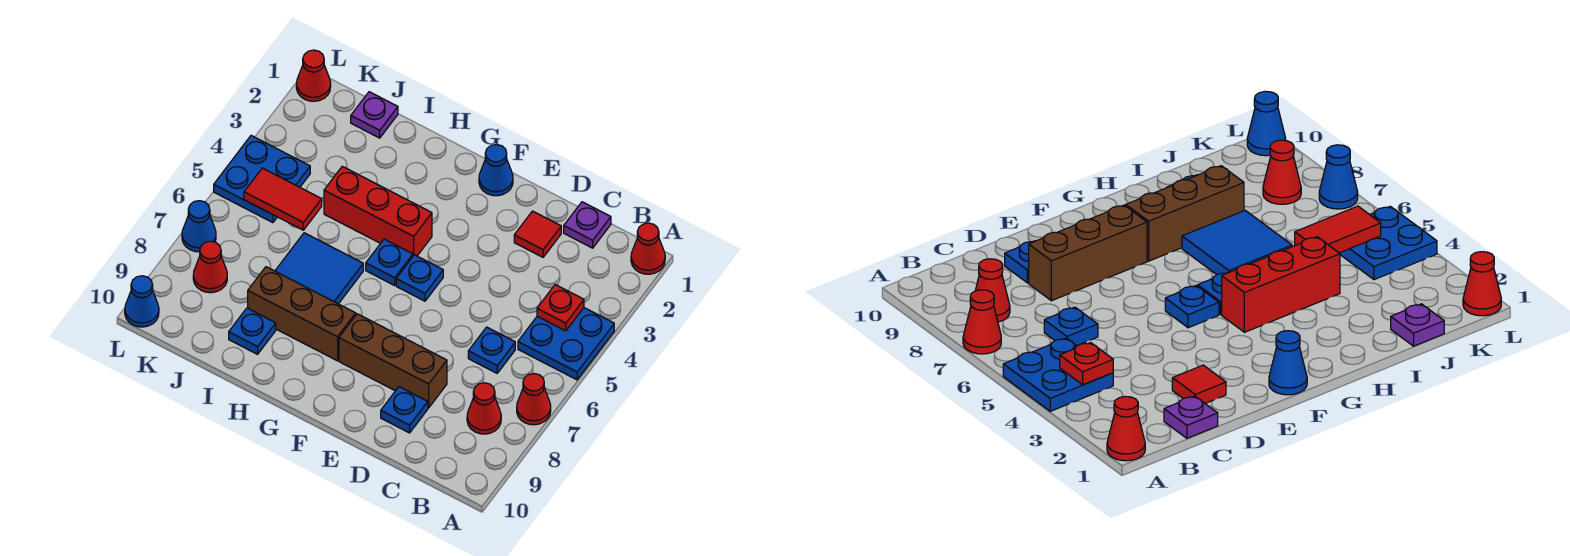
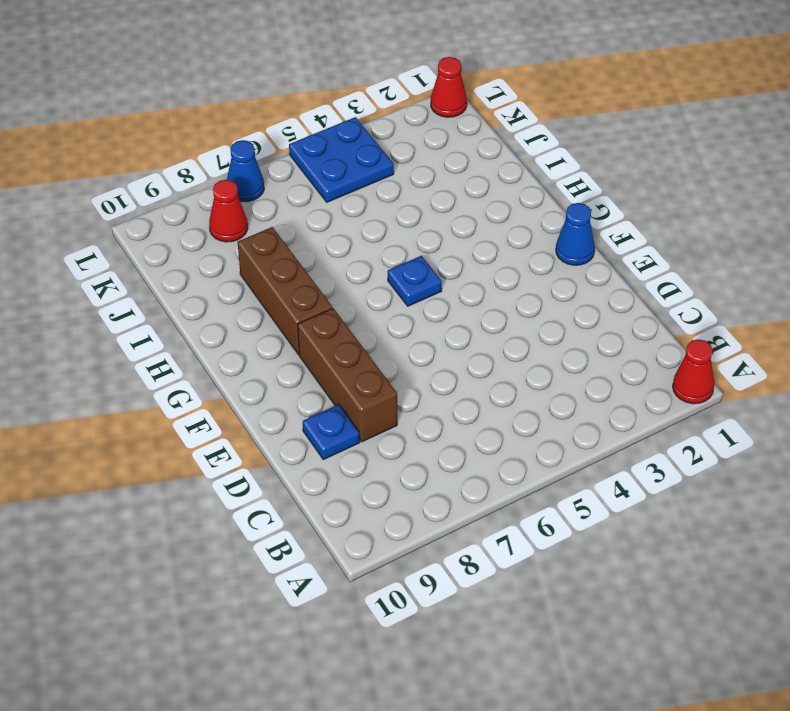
none -> blue 2x2 plate [518,308,614,380]
none -> red 1x1 cone [517,374,551,425]
none -> red 1x1 cone [467,383,501,434]

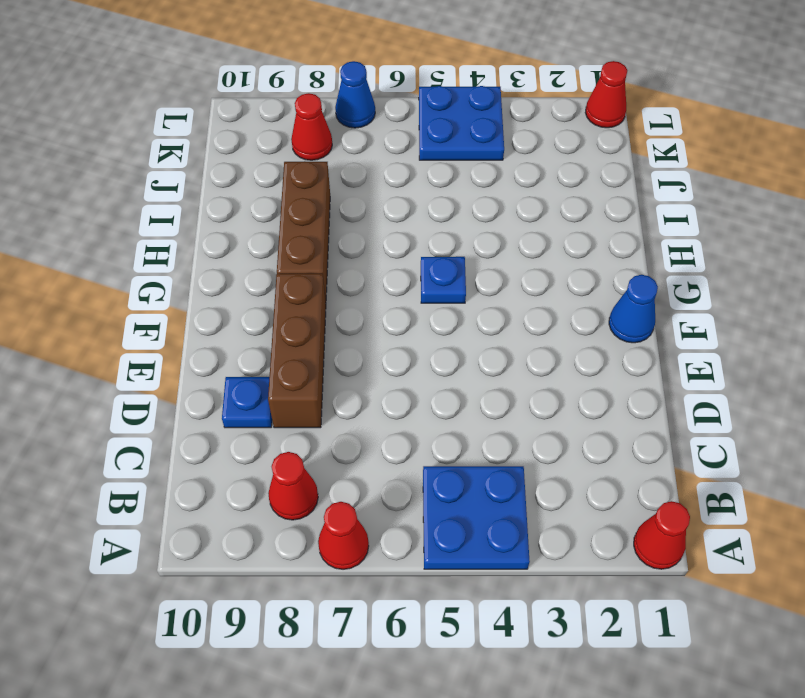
none -> purple 1x1 plate [564,202,611,248]
none -> blue 1x1 plate [468,327,515,373]
none -> red 1x1 tile [514,211,561,257]

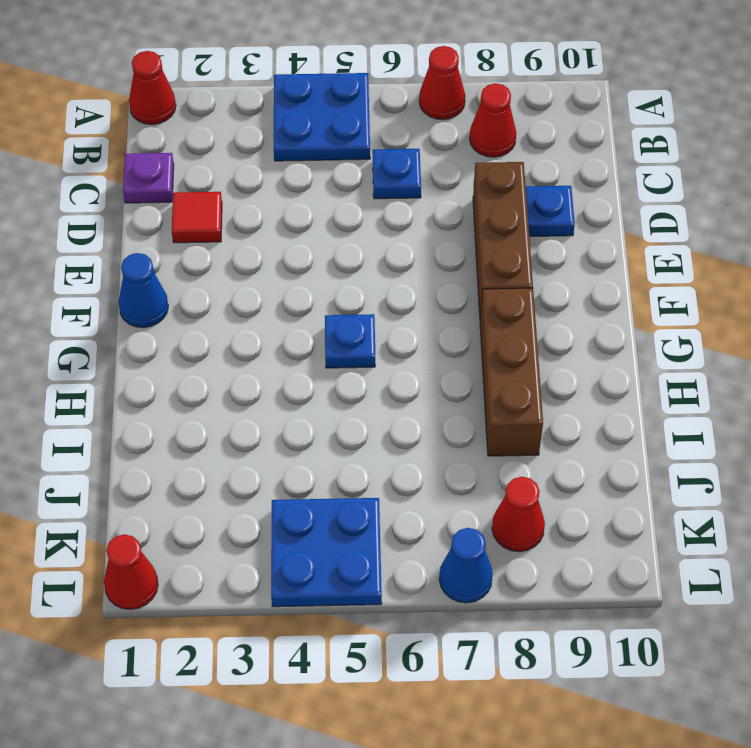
none -> blue 1x1 plate [396,255,443,301]
none -> red 1x3 brick [324,166,432,256]
none -> blue 2x2 tile [275,233,363,304]

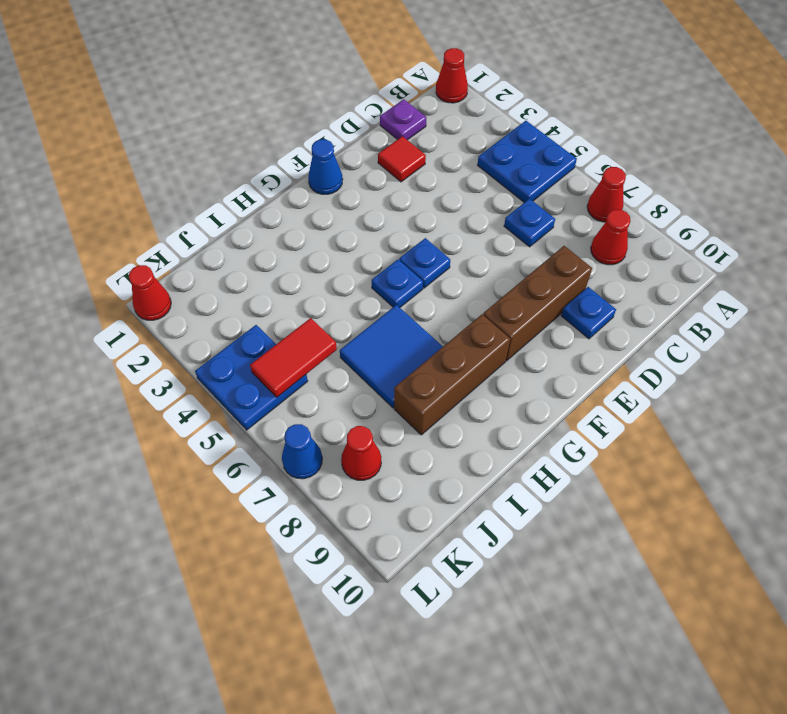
none -> red 1x3 brick [324,166,432,256]
none -> blue 1x1 plate [229,308,276,354]
none -> purple 1x1 plate [351,92,398,138]

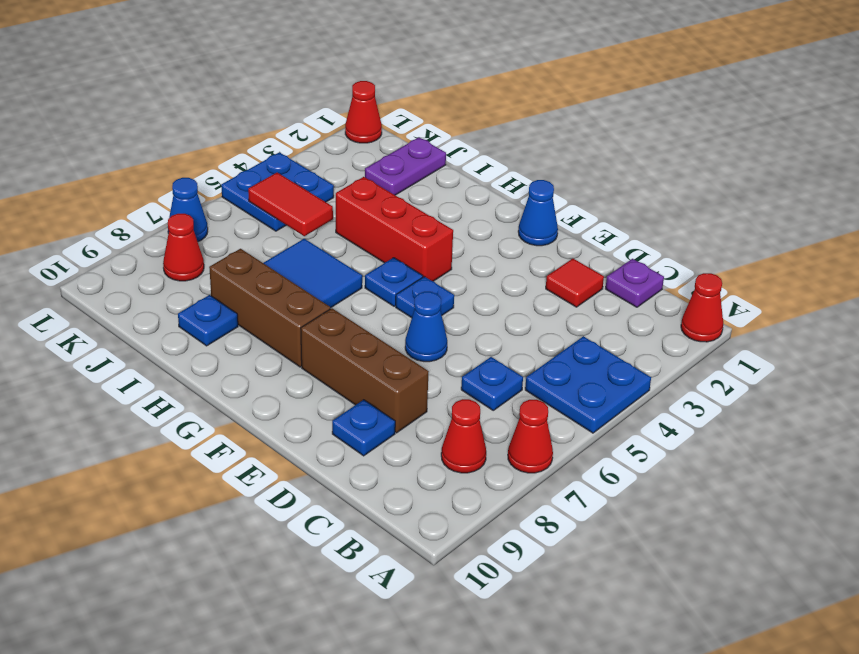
blue 1x1 cone [405,292,447,362] -> blue 1x1 cone moved to [125,276,159,327]
purple 1x2 plate [365,137,446,195] -> purple 1x1 plate [351,92,398,138]
none -> red 1x1 plate [537,285,584,331]

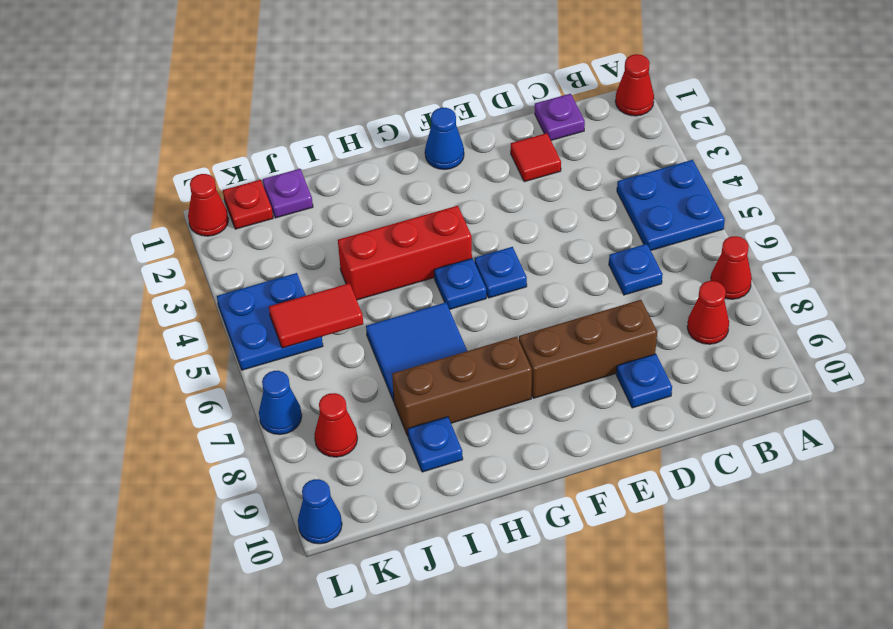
red 1x1 plate [223,180,273,229] -> red 1x1 plate moved to [537,285,584,331]

